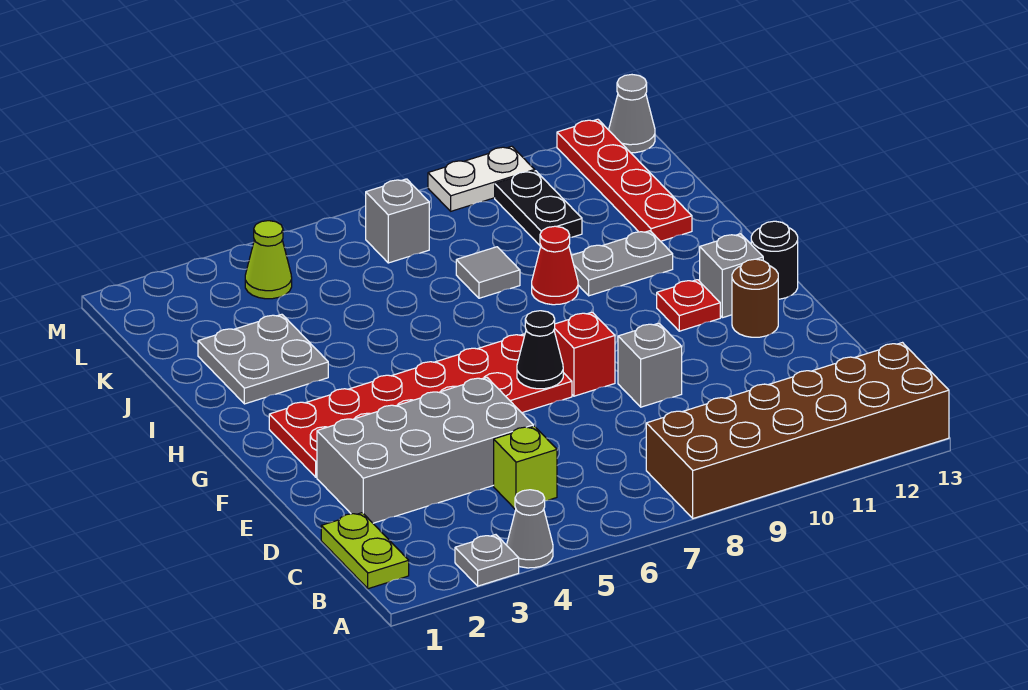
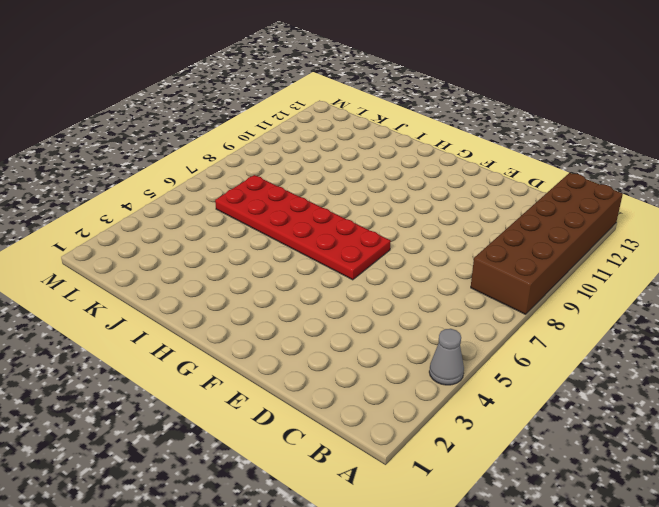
red 2x6 plate [215,175,391,280] -> red 2x6 plate turned to [269,334,572,477]
none -> grey 1x1 plate [455,535,519,586]
none -> lime 1x2 plate [321,513,409,589]
none -> lime 1x1 brick [494,426,557,510]

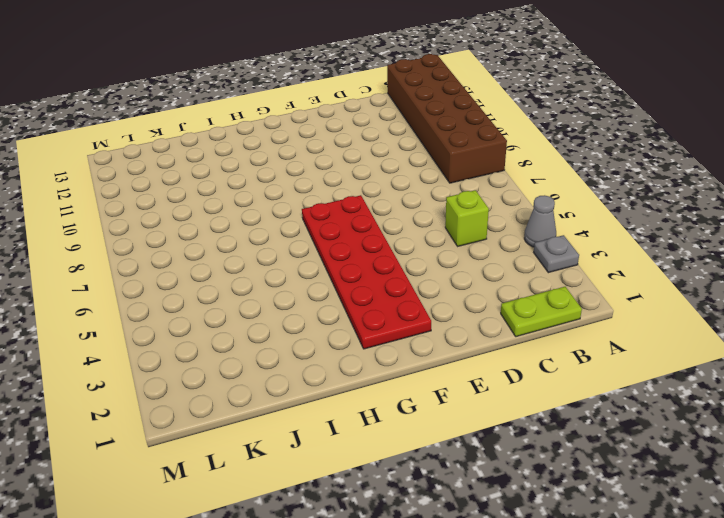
none -> grey 2x4 brick [317,377,533,523]
none -> grey 1x1 brick [618,323,682,407]
none -> red 1x1 brick [554,312,615,396]

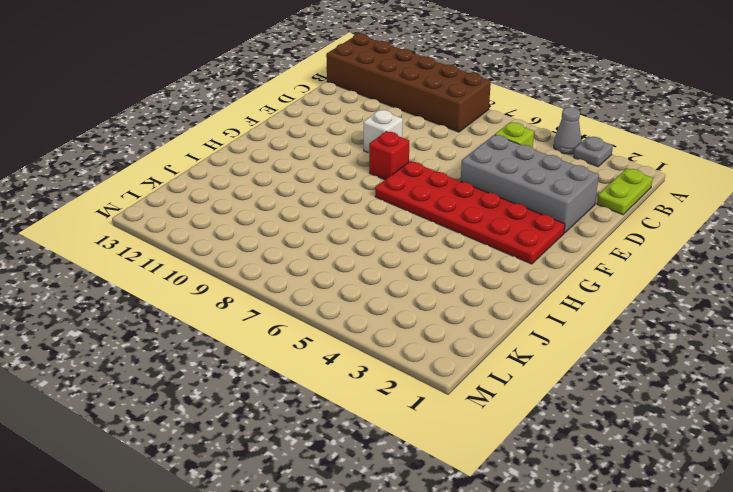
white 1x1 brick [363,110,403,153] -> grey 1x1 brick [618,323,682,407]
none -> brown 1x1 round brick [732,259,778,337]
none -> red 1x1 plate [657,280,720,331]
none -> grey 1x1 brick [700,234,763,318]

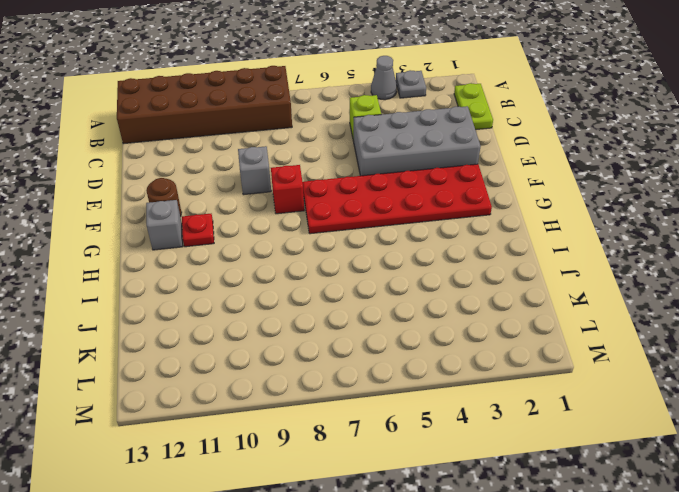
none -> black 1x1 round brick [751,221,798,299]
none -> grey 2x2 plate [198,314,328,404]
none -> red 1x1 cone [532,226,578,305]

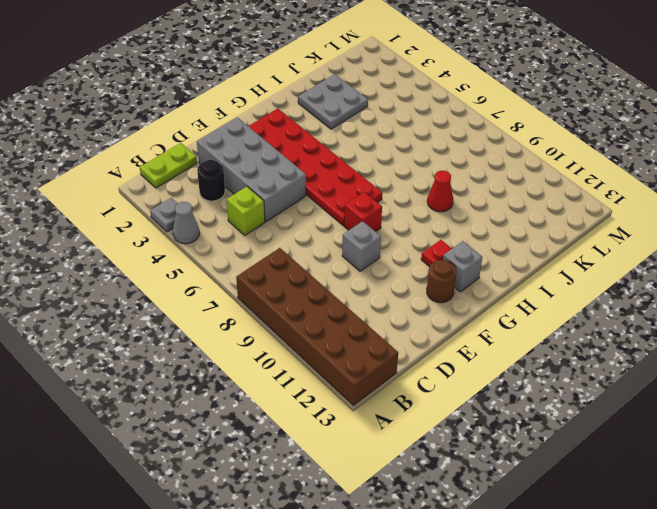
black 1x1 round brick [197,160,225,201] -> black 1x1 round brick moved to [751,221,798,299]
none -> grey 1x2 plate [571,231,673,296]
none -> grey 1x1 tile [456,247,520,298]
none -> red 1x4 plate [557,119,692,241]

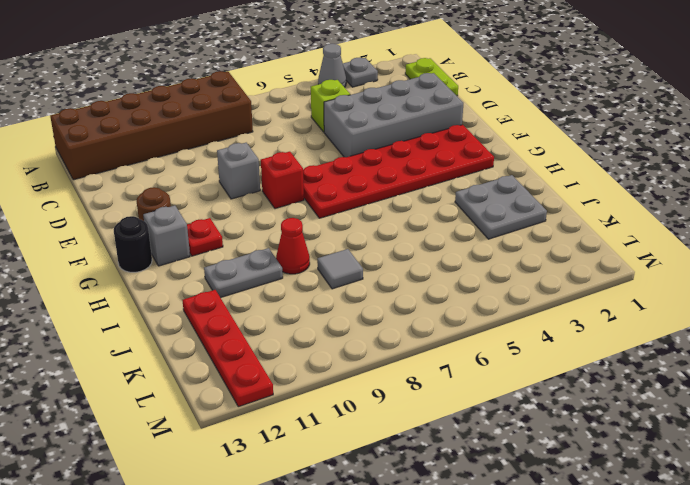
none -> black 1x2 plate [495,171,582,246]
none -> lime 1x1 cone [245,221,292,299]
none -> grey 1x1 brick [366,179,429,263]

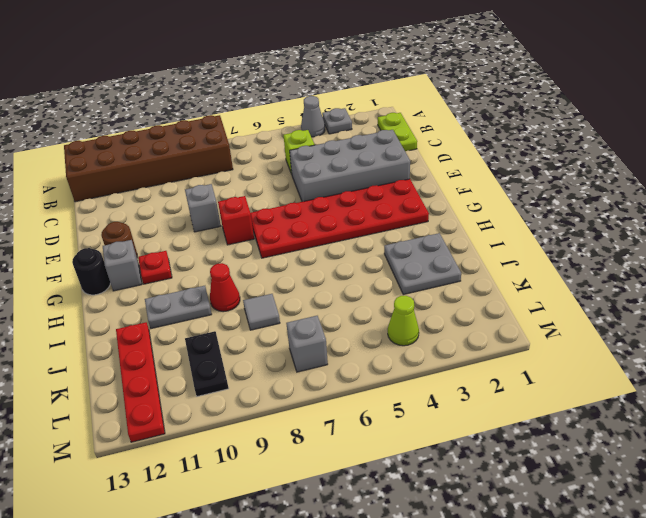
none -> white 1x2 plate [428,146,535,211]
none -> grey 1x1 cone [609,75,655,153]
none -> black 1x1 cone [517,311,563,389]

